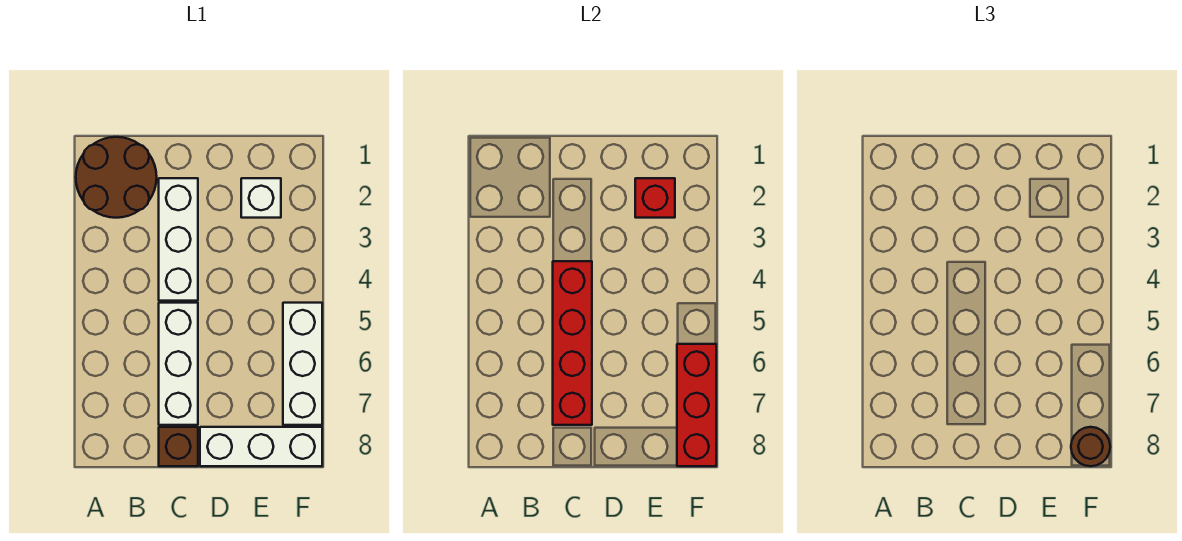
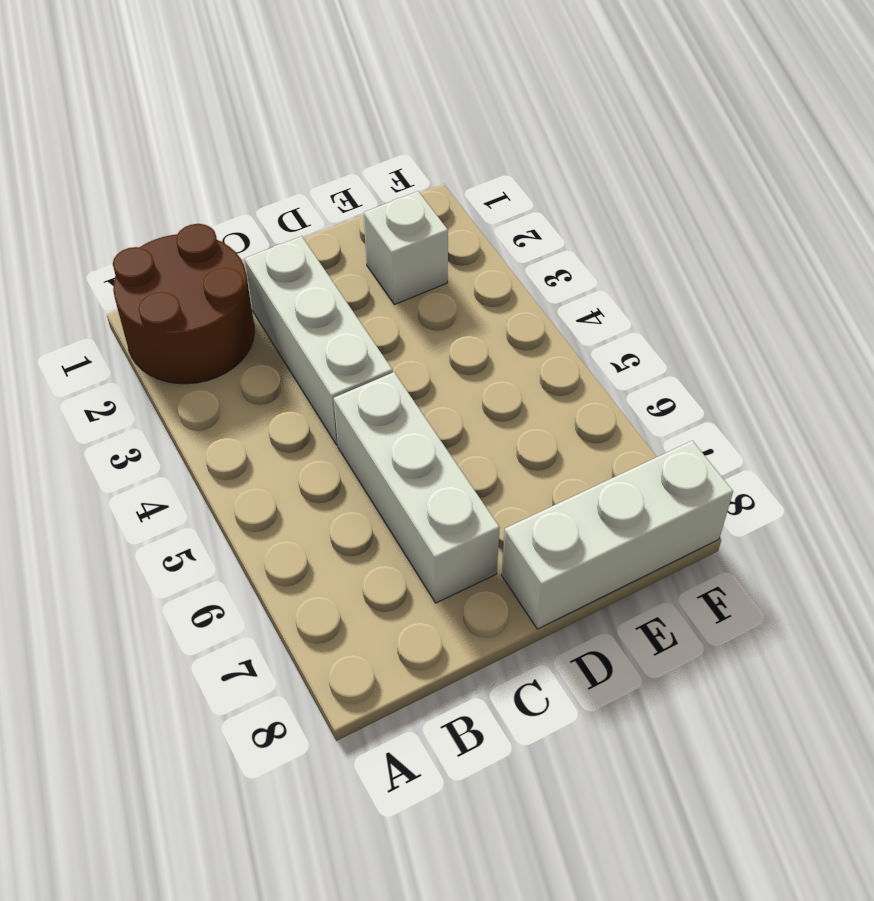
none -> brown 1x1 brick [159,427,198,466]
none -> white 1x3 brick [283,303,322,425]

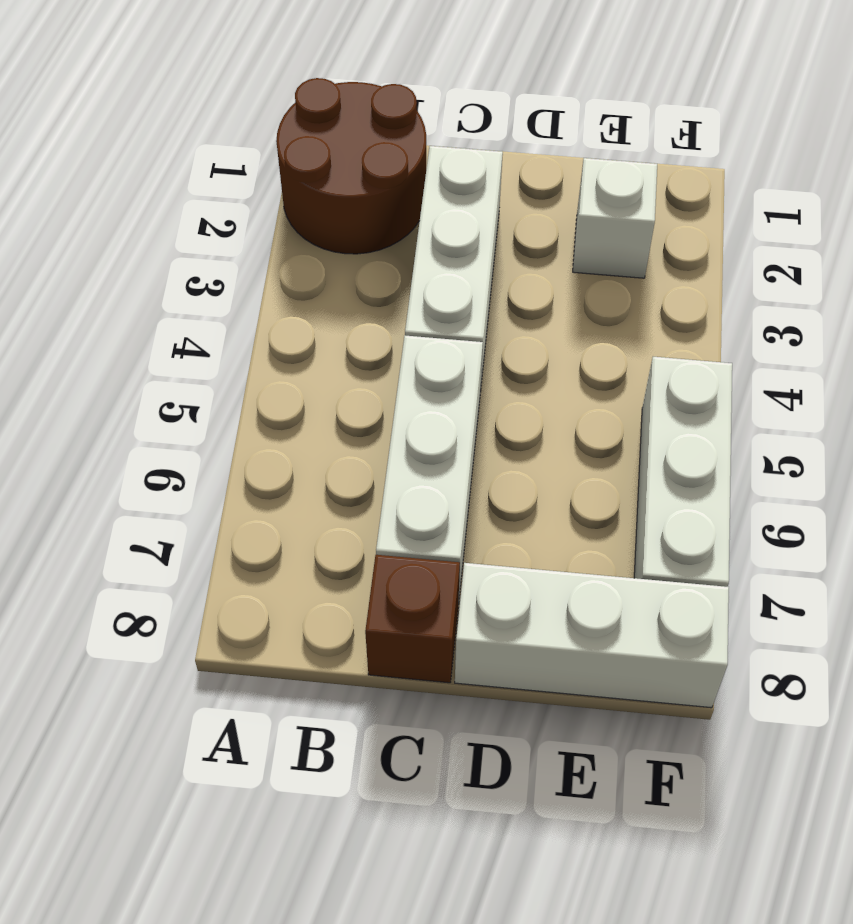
none -> red 1x4 brick [553,261,592,425]
none -> red 1x1 brick [635,178,675,218]

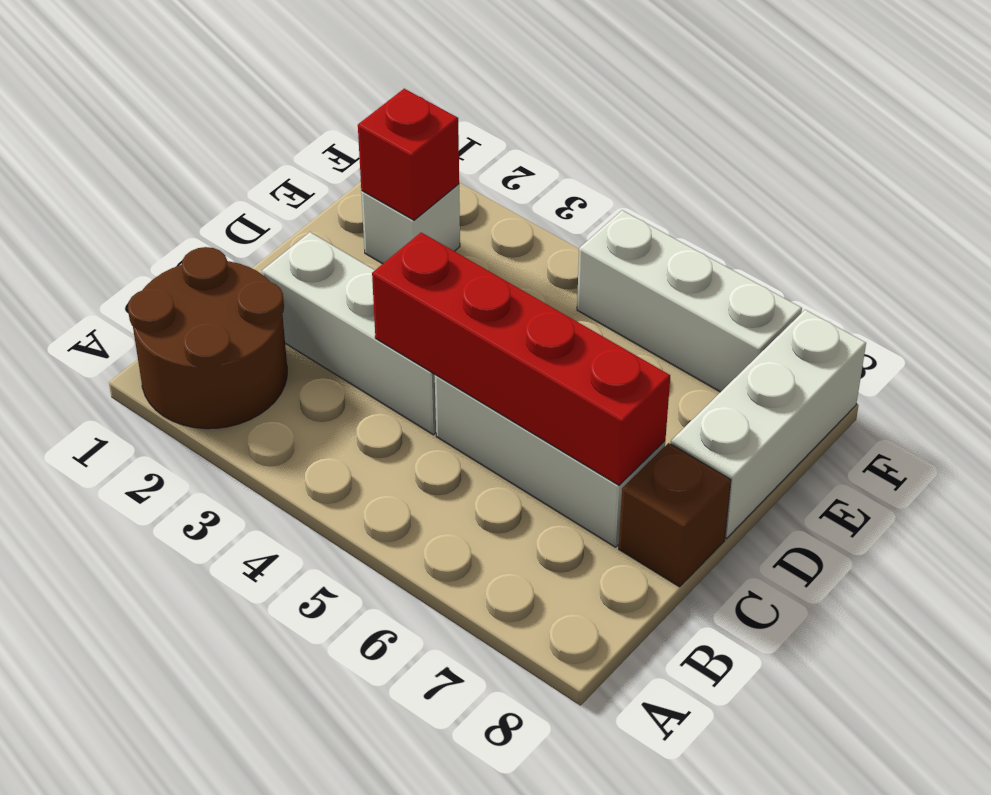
none -> red 1x3 brick [677,344,716,466]
none -> brown 1x1 round brick [1071,427,1110,466]

